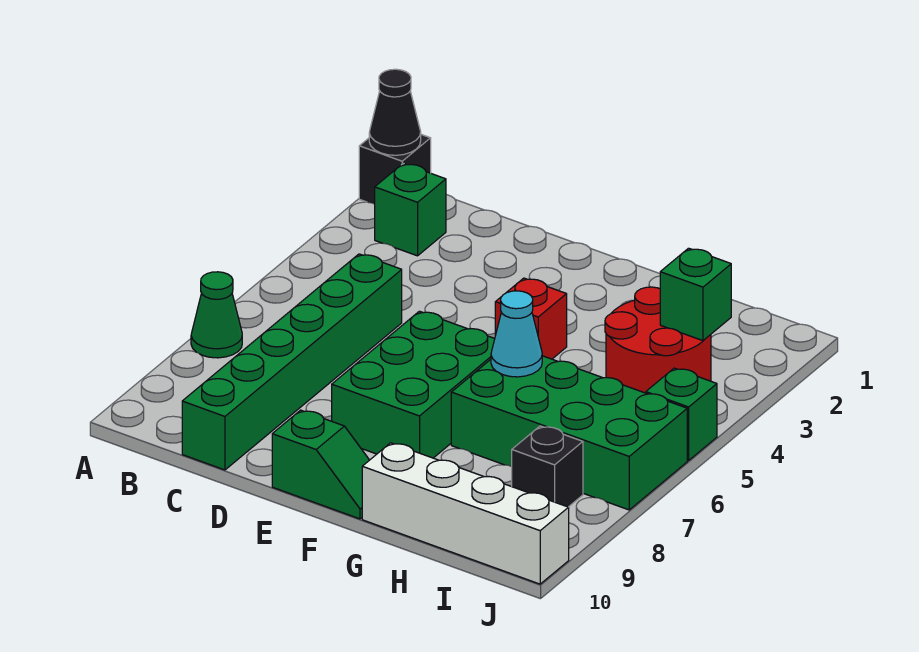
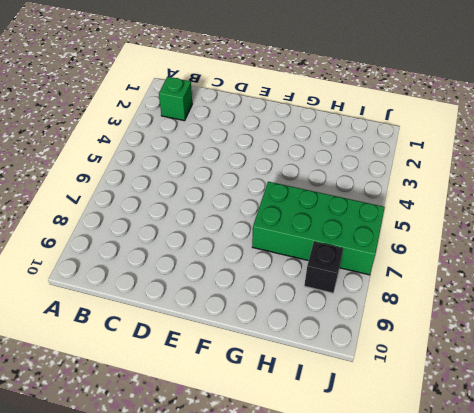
none -> black 1x1 brick [359,135,431,204]
none -> green 1x1 cone [191,272,242,358]
none -> green 1x6 brick [182,254,402,470]

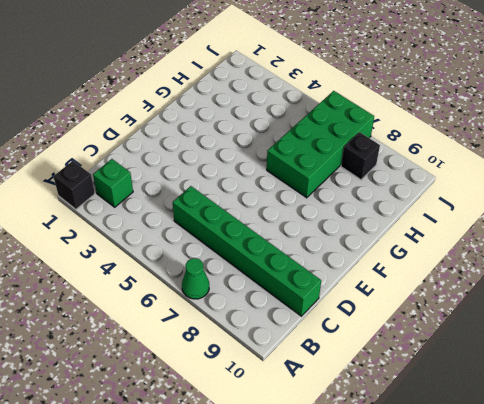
none -> green 2x3 brick [332,311,495,458]
none -> green 1x2 slope [272,410,369,519]
none -> red 1x1 brick [495,278,567,359]

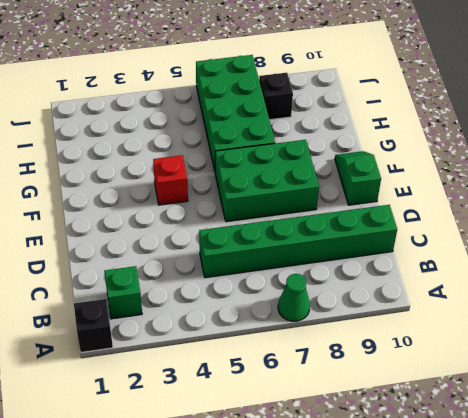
none -> white 1x4 brick [362,443,569,584]
none -> red 2x2 round brick [605,287,711,393]
none -> green 1x1 brick [646,368,717,460]

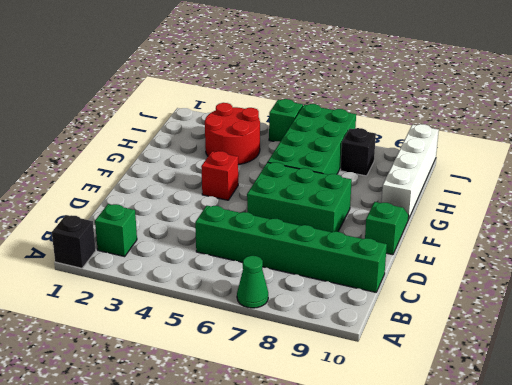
none -> black 1x1 cone [369,69,421,155]
none -> cyan 1x1 cone [491,291,542,377]
none -> green 1x1 brick [660,248,731,341]

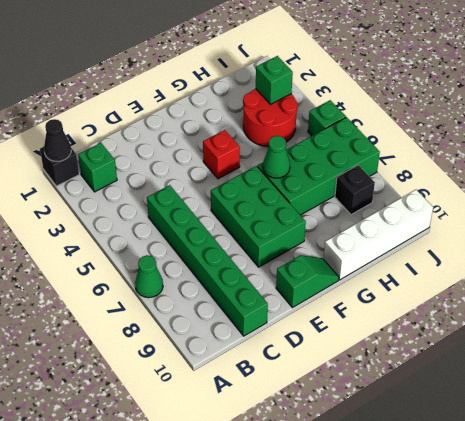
green 1x1 cone [263,136,290,178] -> cyan 1x1 cone [491,291,542,377]

